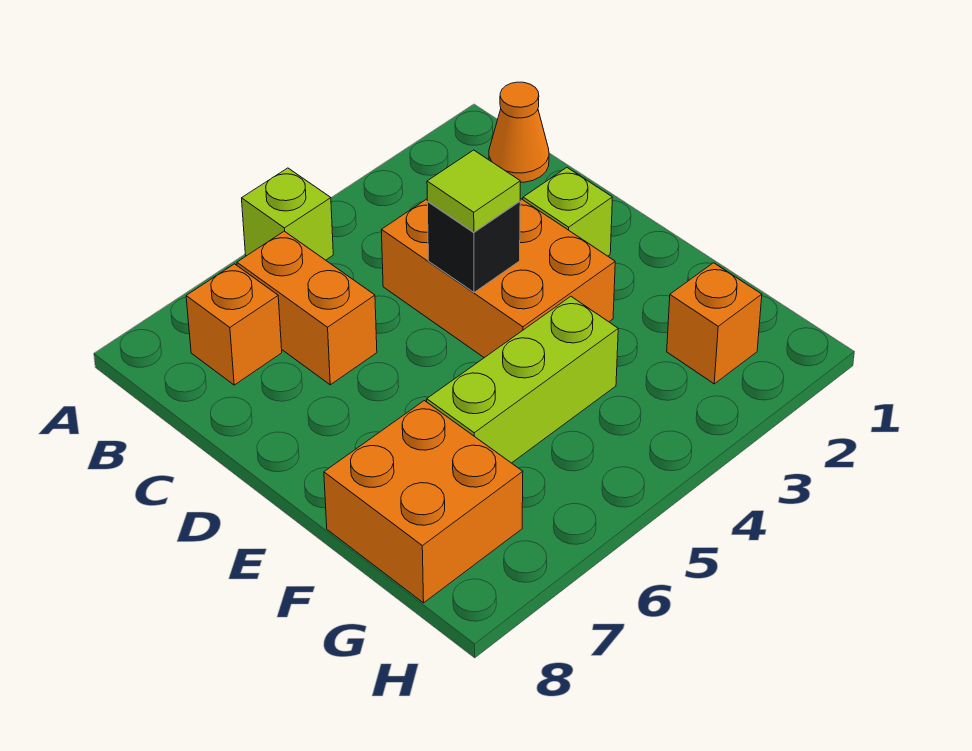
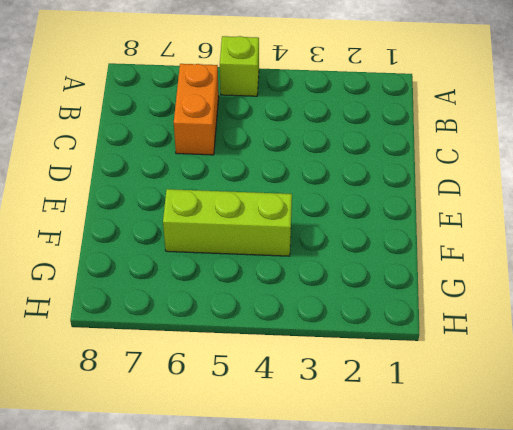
none -> orange 1x1 cone [489,82,549,182]
none -> orange 1x1 brick [186,264,282,385]

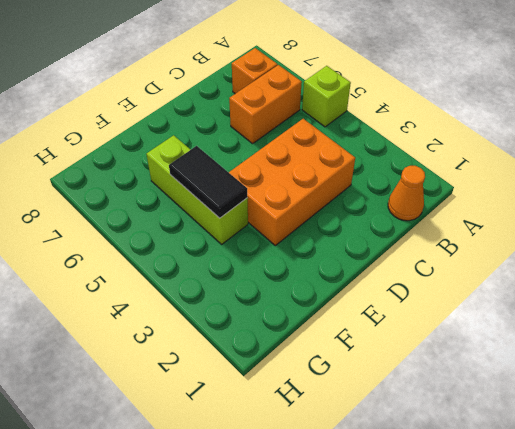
black 1x2 tile [169,146,247,218] -> none
none -> lime 1x1 brick [523,168,612,256]
none -> orange 2x2 brick [324,401,523,603]

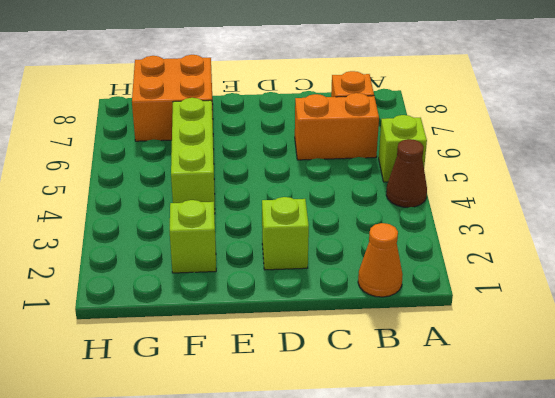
brown 1x1 cone [386,139,427,207] -> none
lime 1x1 brick [170,200,216,273] -> none
none -> orange 2x3 brick [382,198,615,358]
none -> orange 1x1 brick [667,263,762,384]

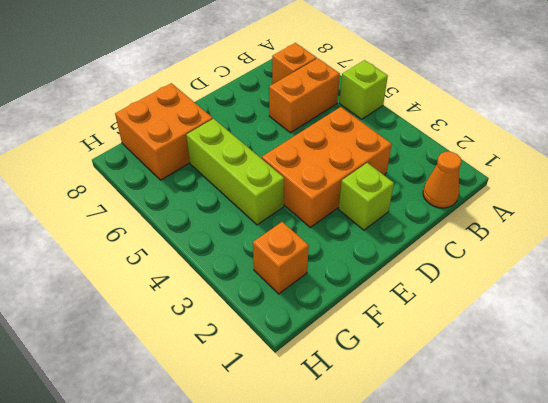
none -> black 1x1 brick [427,201,520,292]
none -> lime 1x1 tile [427,150,520,232]

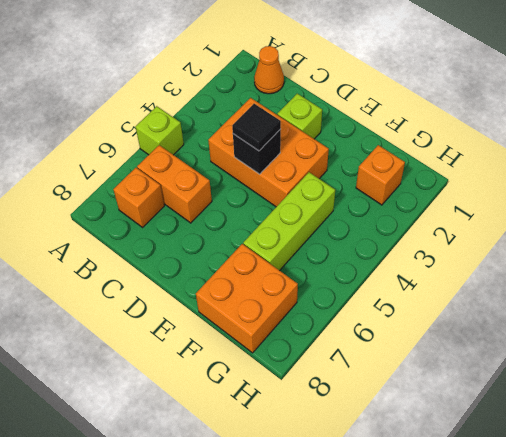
black 1x1 tile [232,104,281,151] -> lime 1x1 tile [427,150,520,232]

